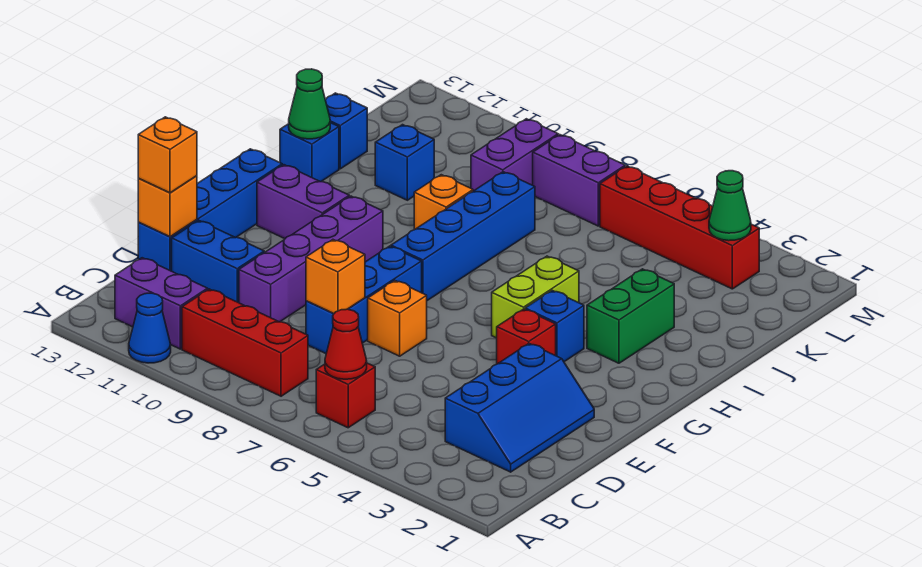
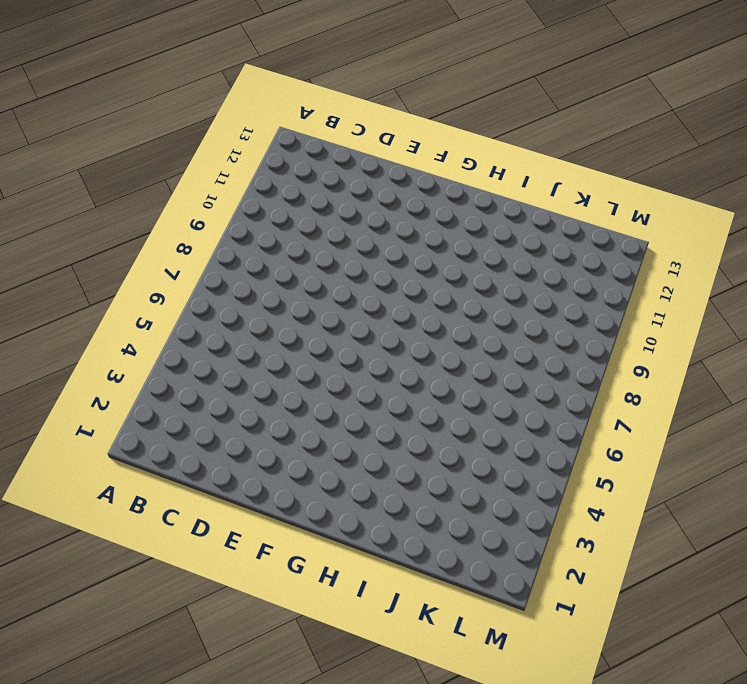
none -> blue 1x1 cone [129,293,171,363]
none -> red 1x1 brick [316,363,375,428]
none -> red 1x3 brick [182,289,308,396]

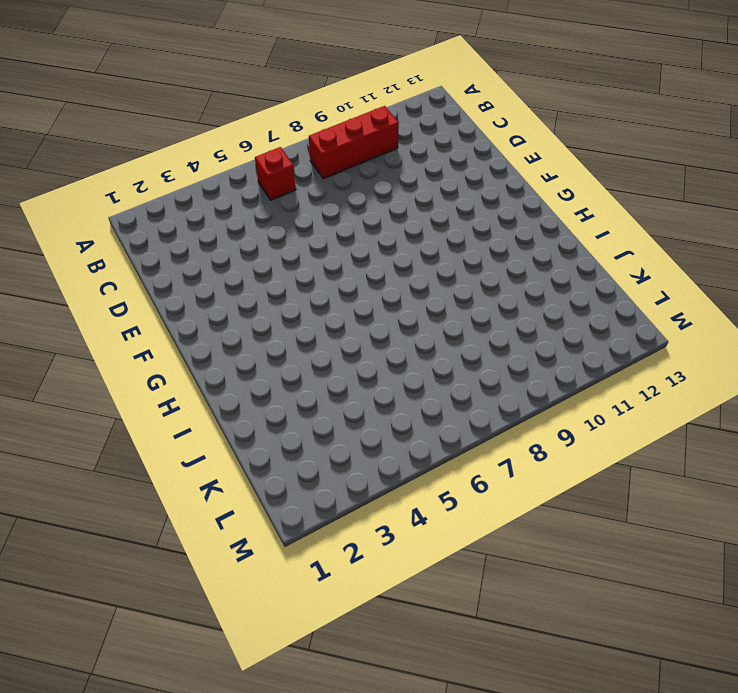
none -> blue 1x1 cone [129,293,171,363]
none -> purple 1x2 brick [115,258,208,349]
none -> blue 2x3 slope [445,344,594,472]

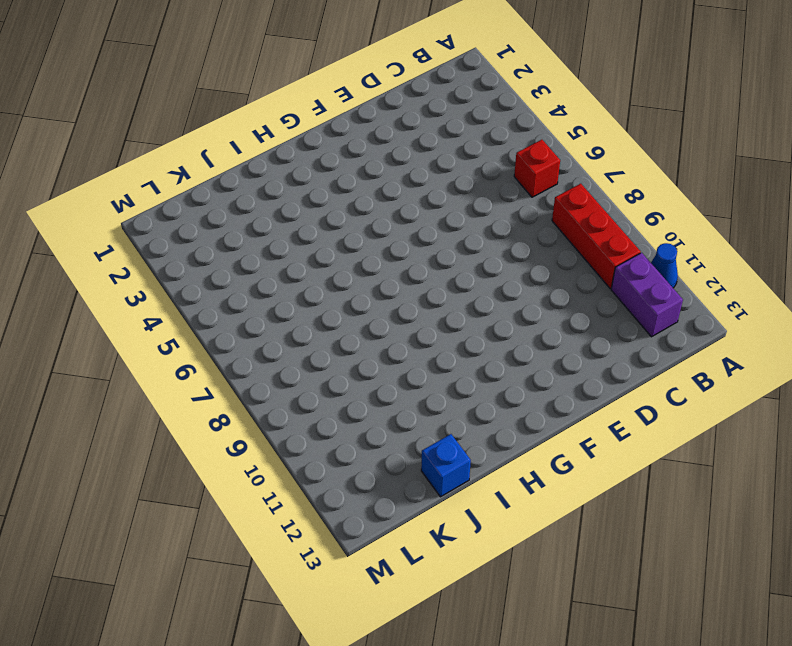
none -> blue 2x3 slope [445,344,594,472]
none -> blue 1x3 brick [306,246,422,354]
none -> purple 1x4 brick [239,196,383,322]

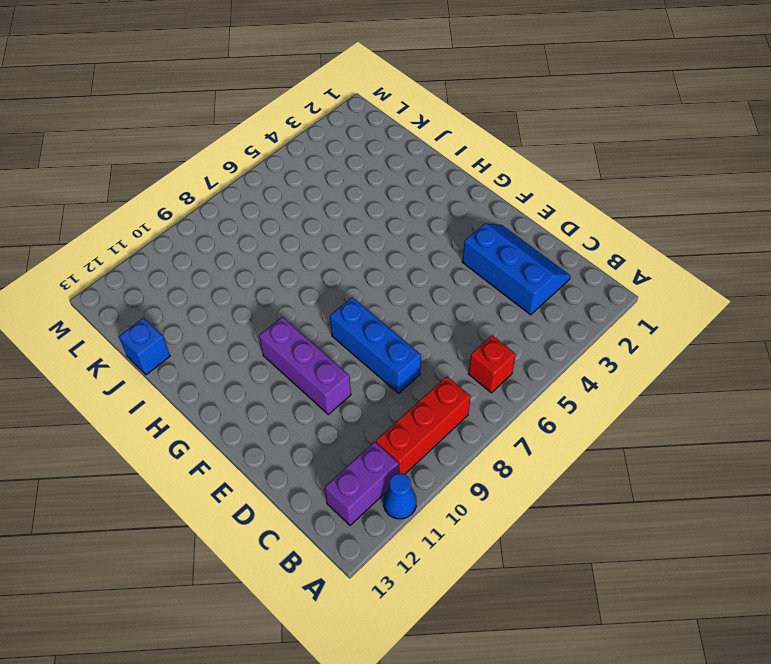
purple 1x3 brick [259,317,351,414] -> purple 1x4 brick [239,196,383,322]
none -> blue 1x2 brick [172,220,264,303]
none -> blue 1x4 brick [138,149,282,271]
none -> orange 1x1 brick [368,281,427,356]

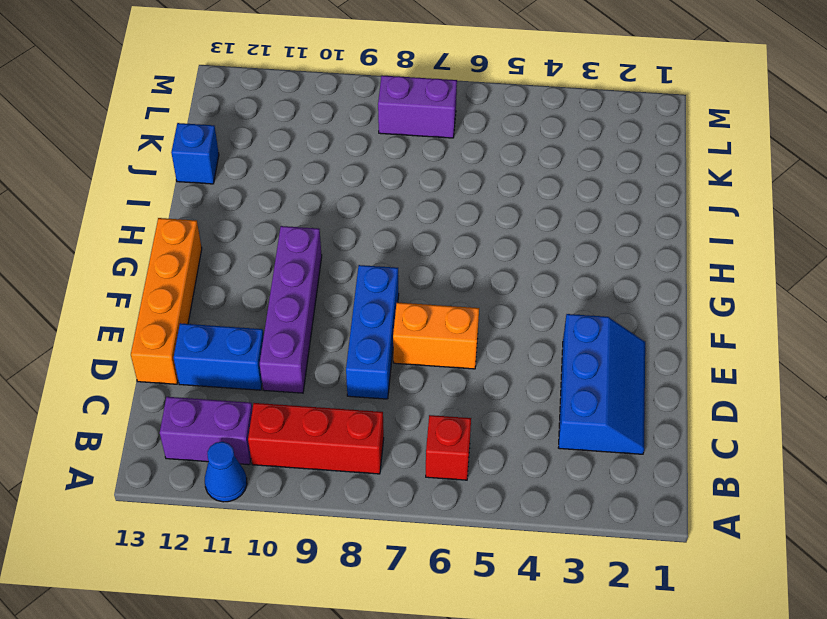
orange 1x4 brick [131,218,202,384] -> blue 1x4 brick [138,149,282,271]
orange 1x2 brick [393,303,479,369] -> orange 1x1 brick [368,281,427,356]
none -> red 1x1 brick [497,309,556,364]
none -> blue 1x1 brick [525,290,584,362]
none -> lime 1x2 brick [492,256,579,338]

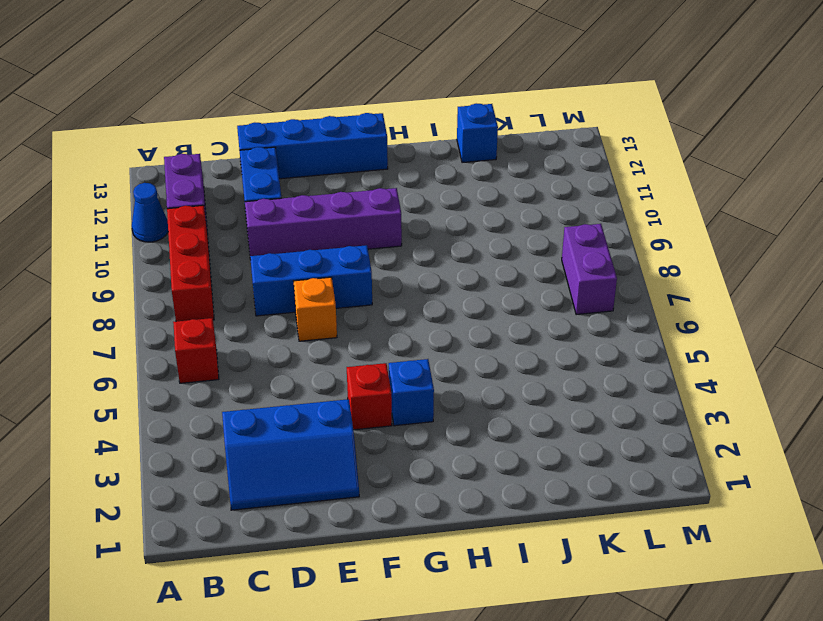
none -> lime 1x2 brick [492,256,579,338]
none -> blue 1x4 brick [391,172,535,301]
none -> purple 1x2 brick [257,165,349,239]

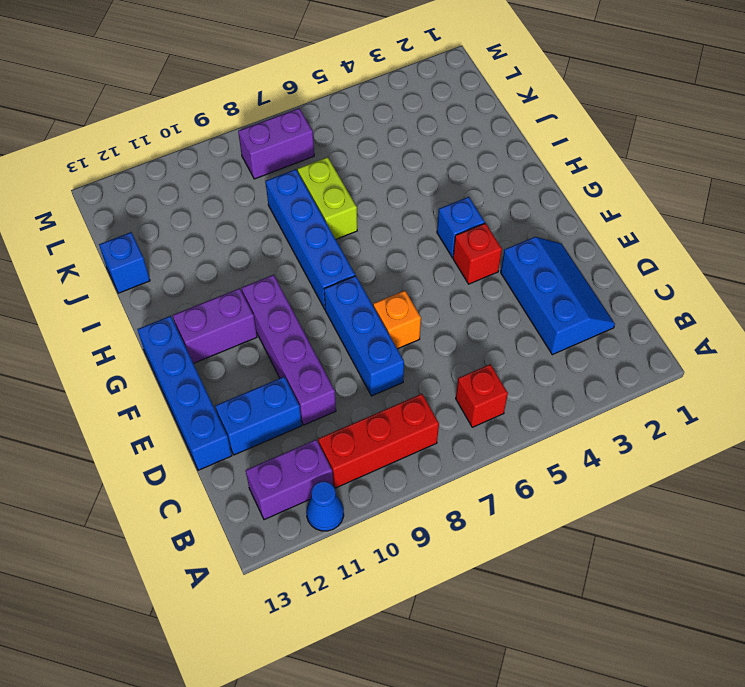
lime 1x2 brick [298,157,357,239] -> lime 1x2 brick moved to [492,256,579,338]
none -> green 1x2 brick [587,269,674,363]
none -> orange 1x1 brick [414,175,473,230]
none -> blue 1x1 brick [280,123,339,182]

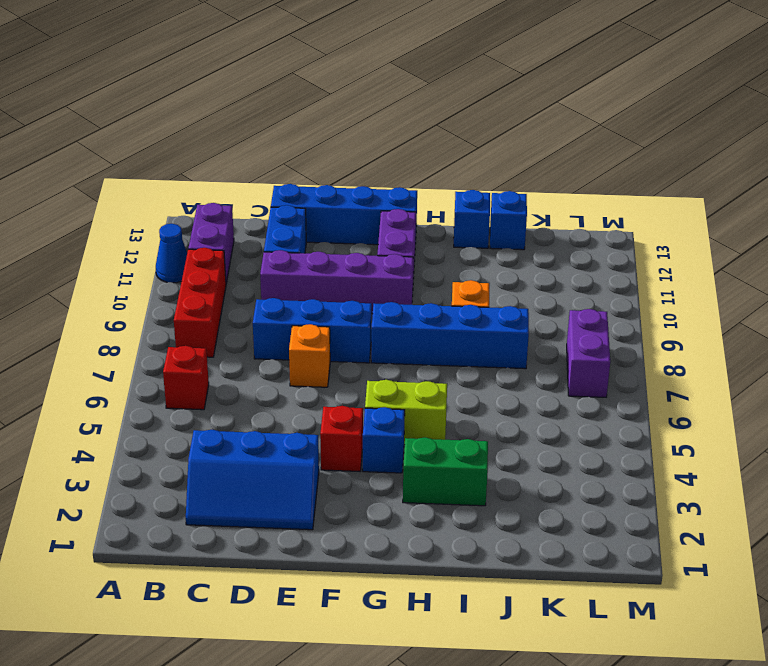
none -> blue 1x1 brick [375,125,434,200]
none -> purple 1x2 brick [471,119,558,191]
none -> red 1x4 brick [600,166,759,289]

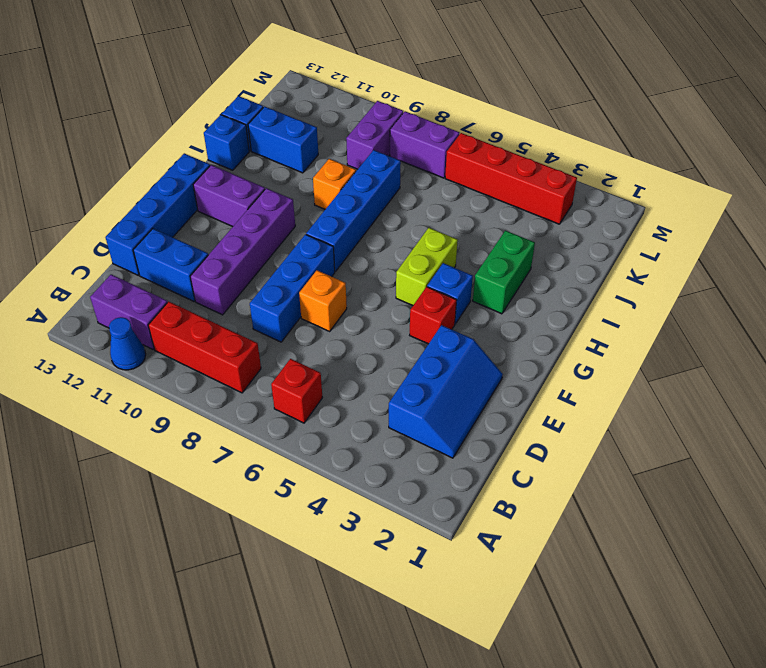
blue 1x2 brick [248,106,318,173] -> blue 1x1 brick [375,125,434,200]
none -> red 1x1 cone [325,309,367,379]
none -> orange 1x1 brick [306,240,365,313]
none -> orange 1x1 brick [138,176,197,237]

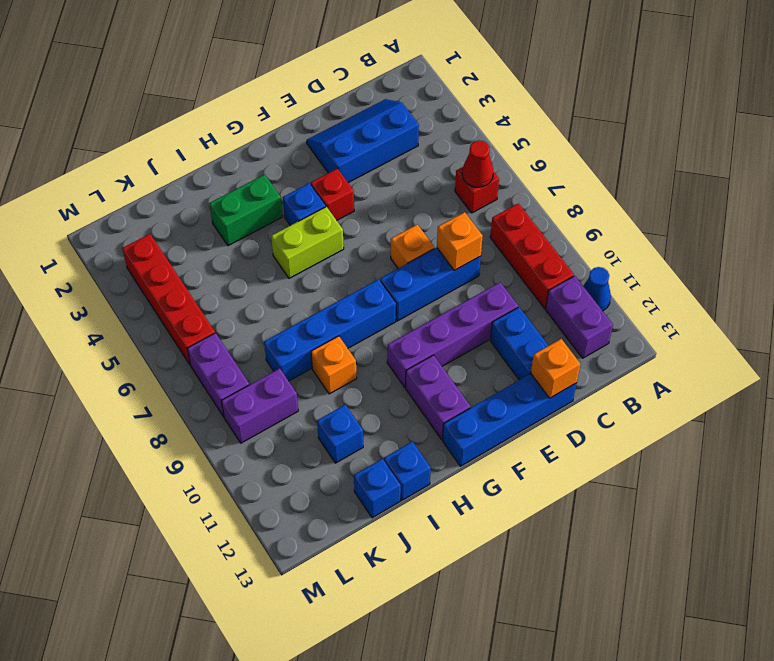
none -> green 1x1 cone [289,69,330,139]
none -> green 1x1 cone [709,171,751,241]
none -> orange 1x1 brick [138,117,197,193]

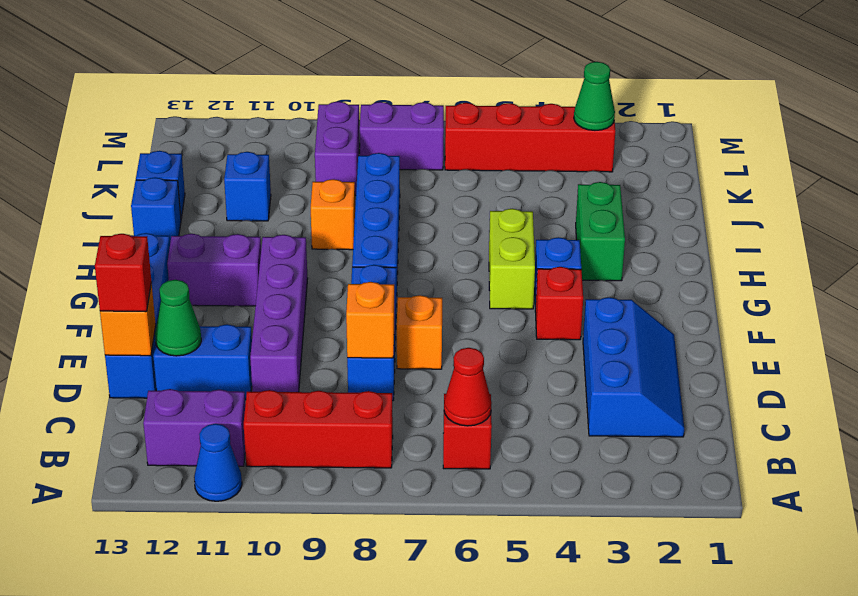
green 1x1 cone [155,280,201,356] -> green 1x1 cone moved to [289,69,330,139]
red 1x1 brick [95,234,151,312] -> orange 1x1 brick [138,117,197,193]

